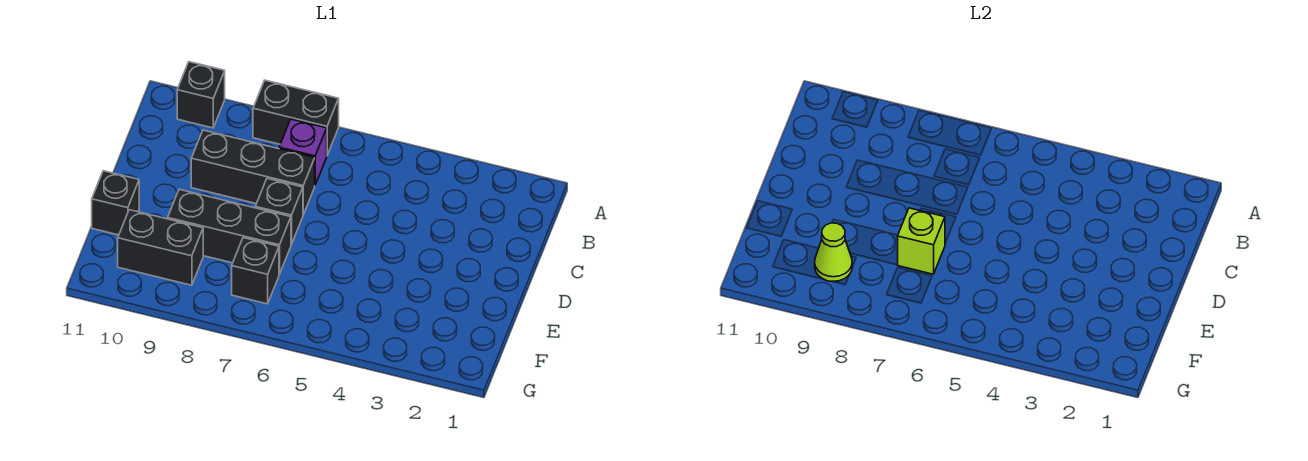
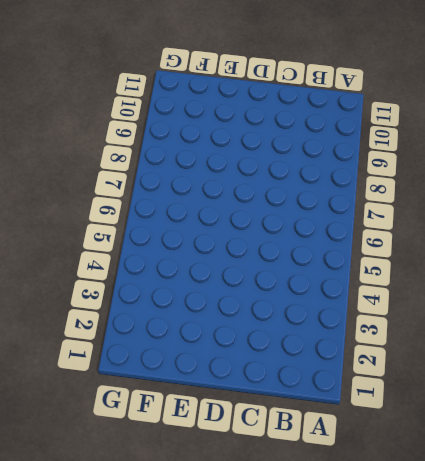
none -> black 1x2 brick [253,80,339,155]
none -> black 1x1 brick [177,62,225,128]

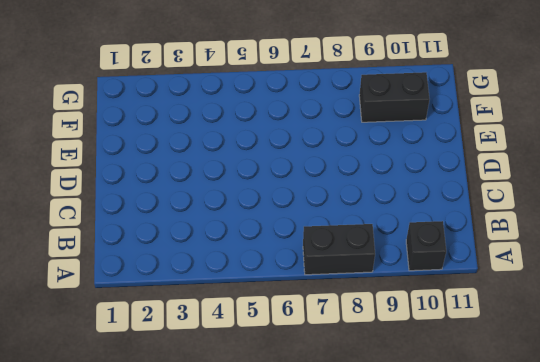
none -> purple 1x1 brick [279,119,327,185]
none -> black 1x3 brick [191,130,315,215]

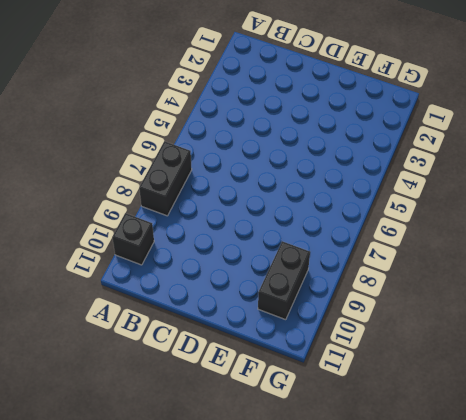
none -> purple 1x1 brick [279,119,327,185]
none -> black 1x3 brick [191,130,315,215]

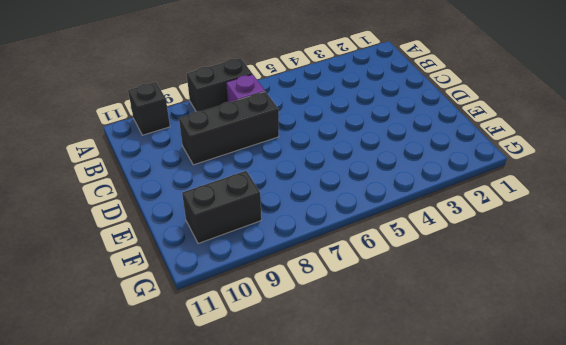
none -> black 1x1 brick [255,178,303,244]
none -> black 1x3 brick [168,189,291,274]

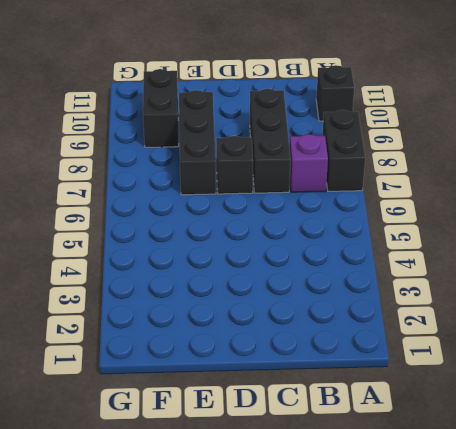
none -> black 1x1 brick [92,171,139,235]
none -> black 1x1 brick [232,238,279,304]

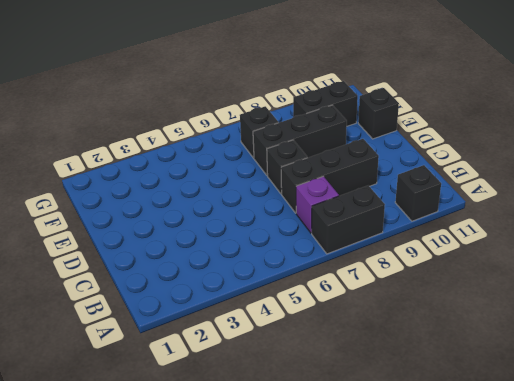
none -> lime 1x1 brick [898,208,945,274]
none -> lime 1x1 cone [815,223,852,281]

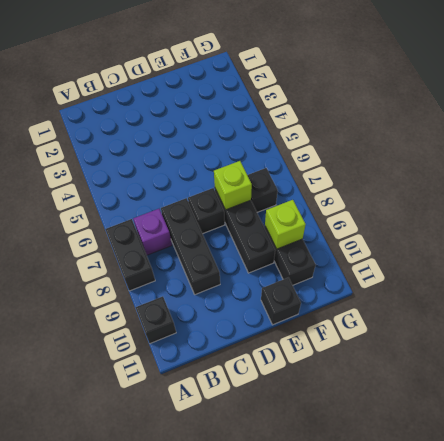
lime 1x1 brick [265,200,306,249] -> lime 1x1 cone [815,223,852,281]

